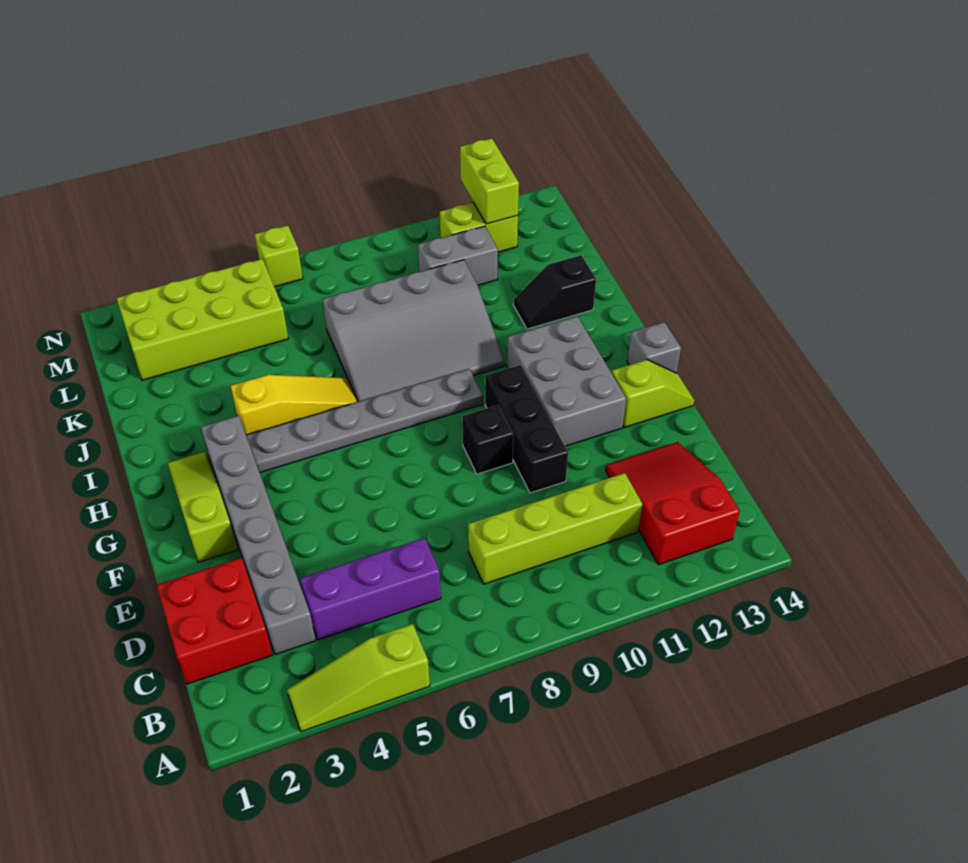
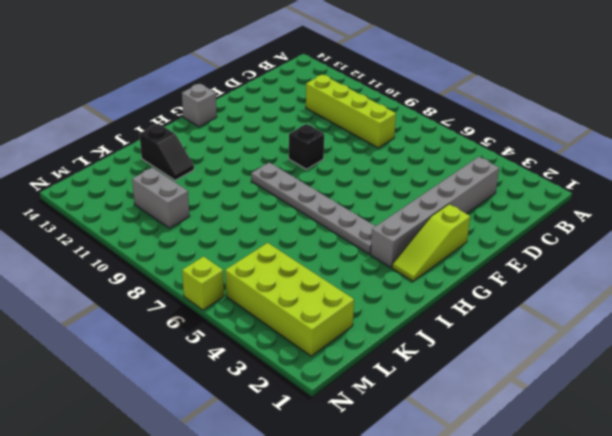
none -> lime 1x3 slope [287,624,430,732]
none -> red 2x3 slope [606,442,740,565]
none -> red 2x2 brick [157,558,273,684]

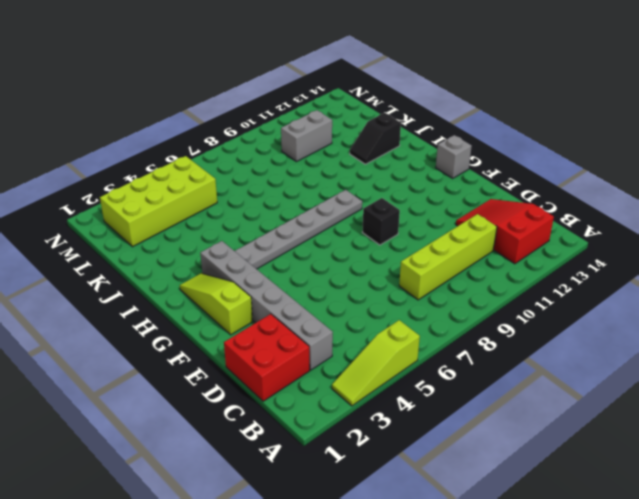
none -> purple 1x3 brick [300,538,441,640]
none -> black 1x3 brick [485,365,568,493]
none -> grey 2x3 brick [507,316,626,446]

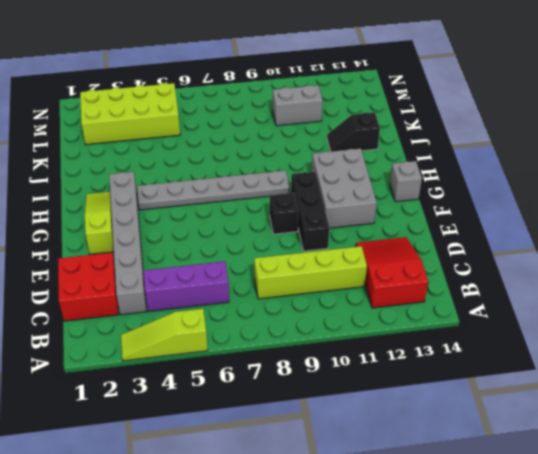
none -> lime 1x2 slope [612,360,694,427]
none -> yellow 1x3 slope [230,375,358,435]
none -> grey 3x4 slope [323,260,505,402]

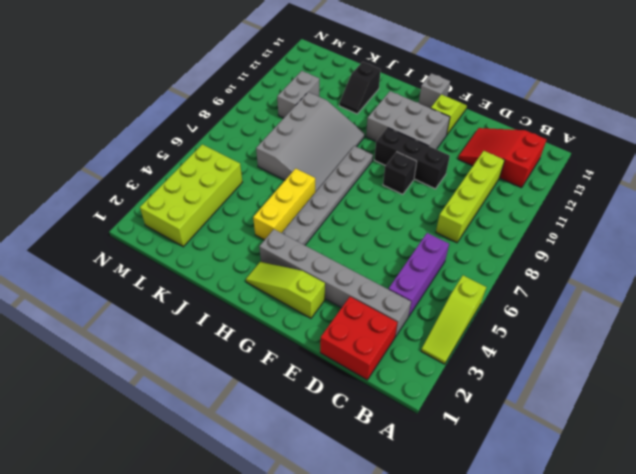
yellow 1x3 brick [253,168,315,240] -> yellow 1x3 slope [230,375,358,435]
none -> lime 1x2 brick [440,202,518,252]
none -> lime 1x1 brick [255,225,303,287]
none -> lime 1x2 brick [460,138,519,224]

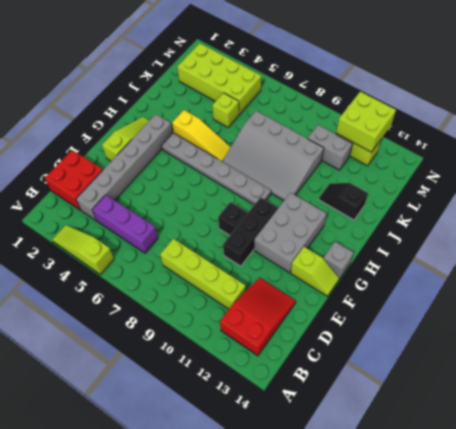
lime 1x1 brick [212,93,239,127] -> lime 1x1 brick moved to [255,225,303,287]
lime 2x2 brick [336,92,396,152] -> lime 1x2 brick [460,138,519,224]

